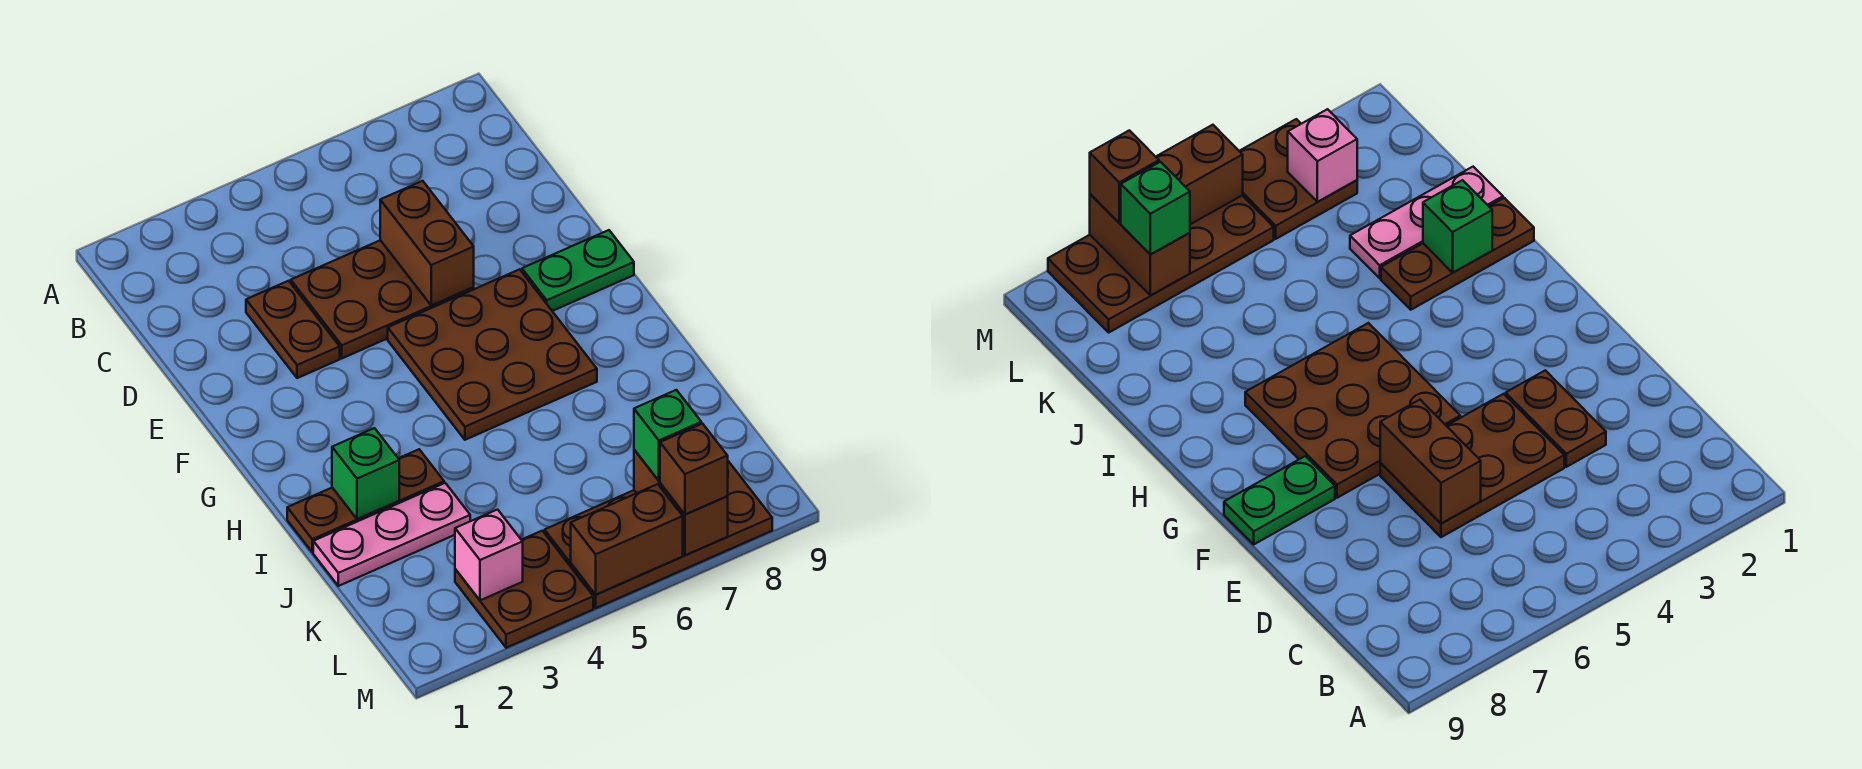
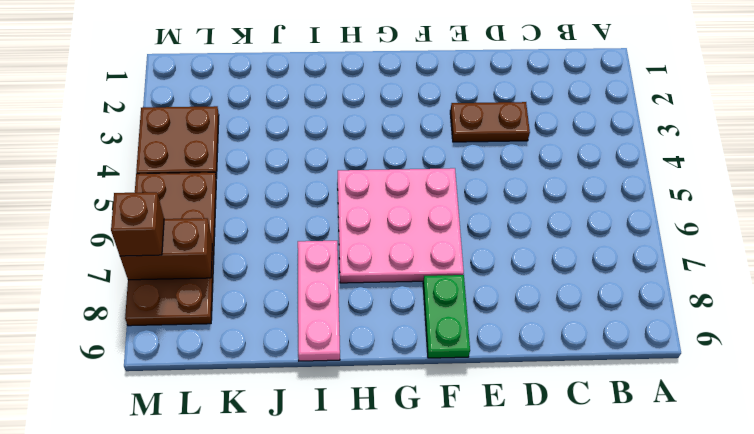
pink 3x3 plate [338,168,464,283] -> brown 3x3 plate [388,269,597,440]
pink 1x3 plate [298,241,340,361] -> pink 1x3 plate moved to [313,483,470,586]
none -> brown 2x3 plate [291,240,474,358]
none -> brown 1x3 plate [287,449,444,552]
none -> brown 1x2 brick [380,181,474,306]

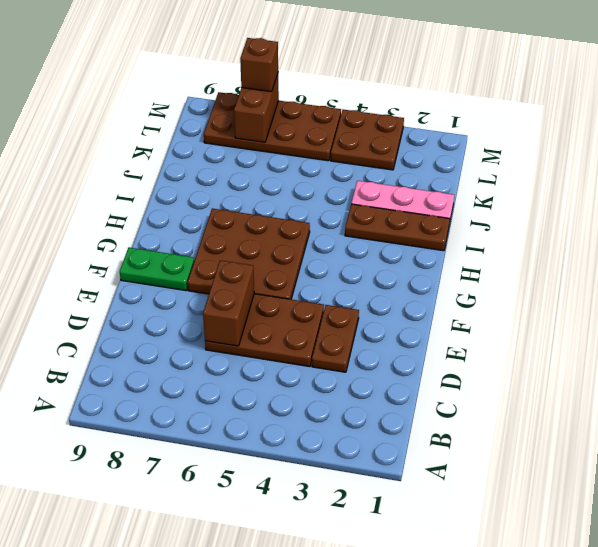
none -> green 1x1 brick [332,428,399,519]
none -> pink 1x1 brick [455,510,523,600]
none -> brown 1x2 brick [571,484,683,595]

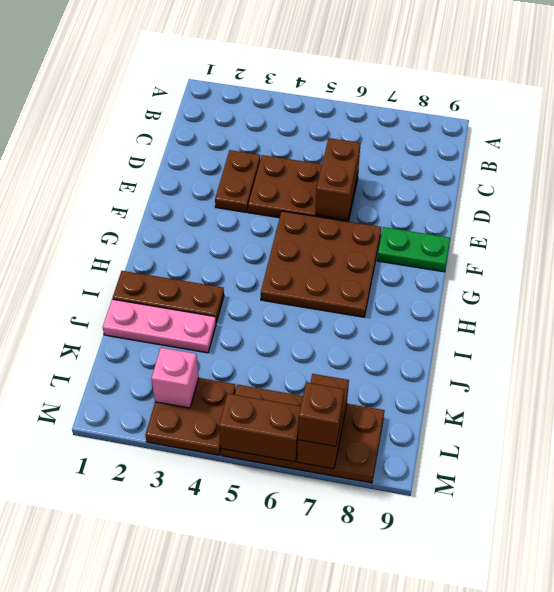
none -> green 1x1 brick [332,428,399,519]
none -> green 1x1 brick [634,390,701,481]

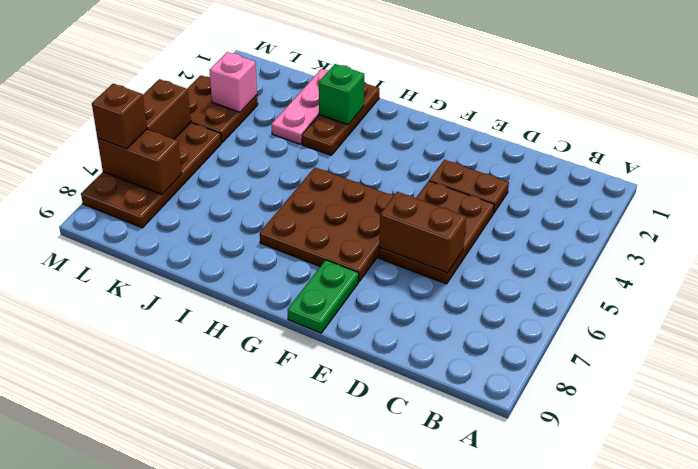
none -> green 1x1 brick [634,390,701,481]

